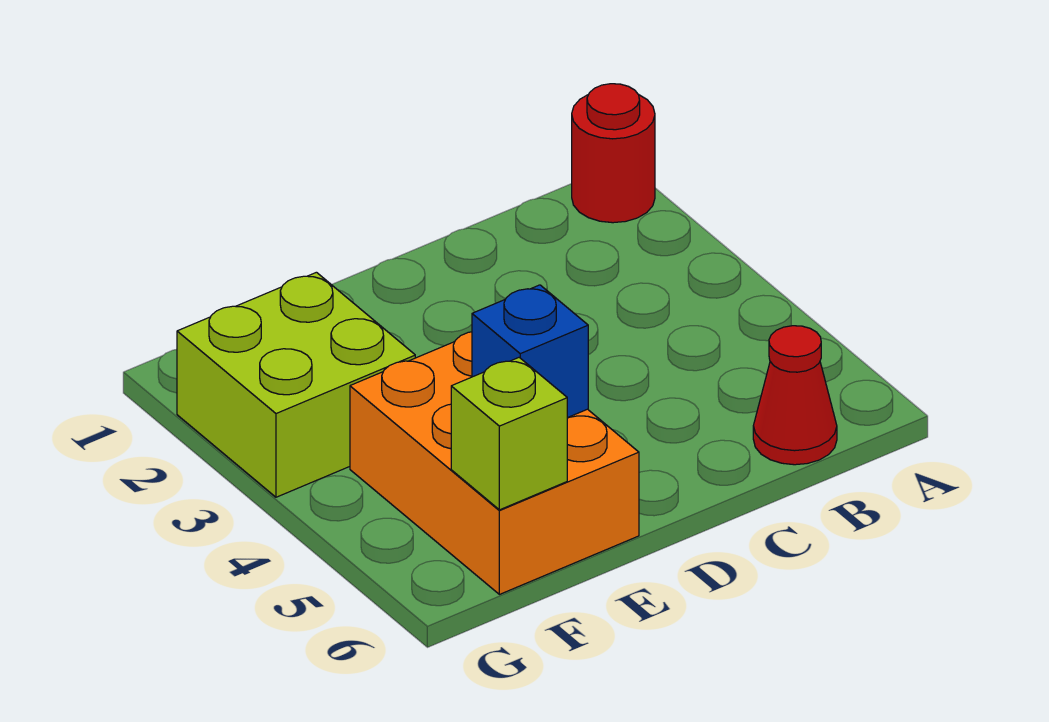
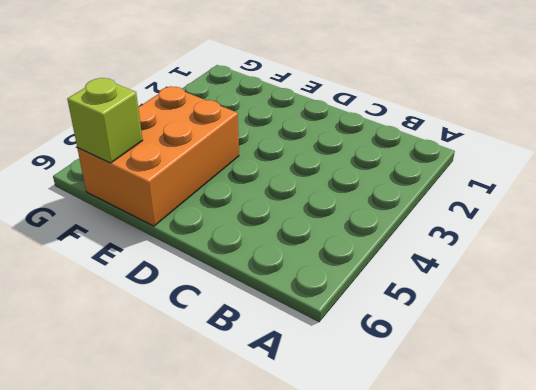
none -> red 1x1 round brick [572,84,655,223]
none -> red 1x1 cone [753,326,837,465]

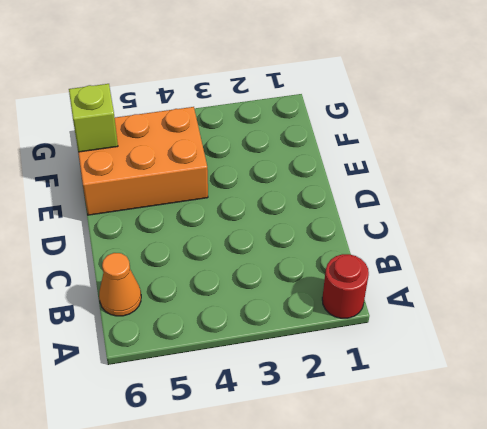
orange 1x1 cone [99,253,141,316] -> red 1x1 cone [753,326,837,465]
none -> lime 2x2 brick [177,272,415,497]
none -> blue 1x1 brick [472,285,588,418]

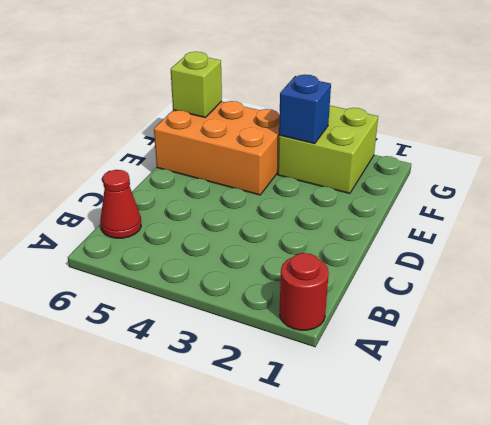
blue 1x1 brick [279,75,331,144] -> blue 1x1 brick moved to [472,285,588,418]

